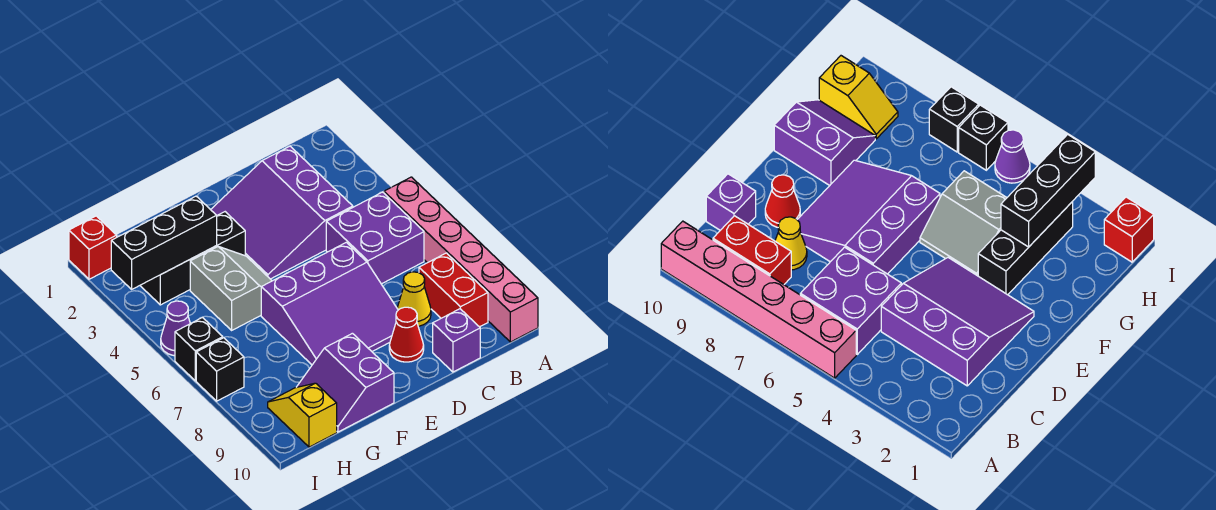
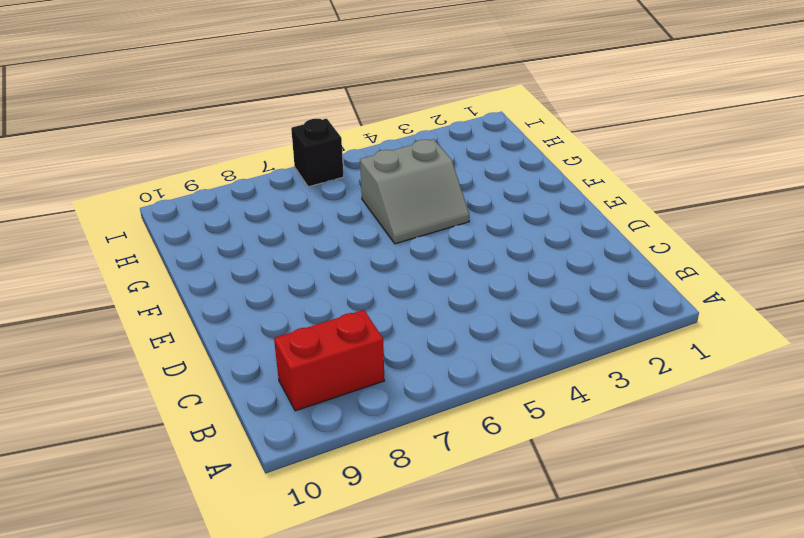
none -> pink 1x6 brick [384,177,538,342]
none -> purple 2x2 brick [326,192,424,284]
none -> purple 3x3 slope [211,146,353,279]

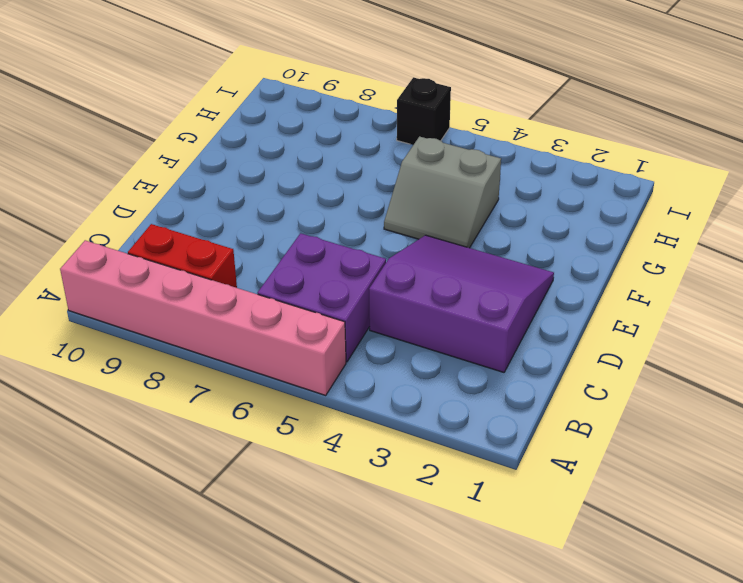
none -> yellow 1x1 cone [397,272,431,326]
none -> purple 1x1 brick [433,309,480,372]
none -> purple 3x3 slope [261,242,398,365]

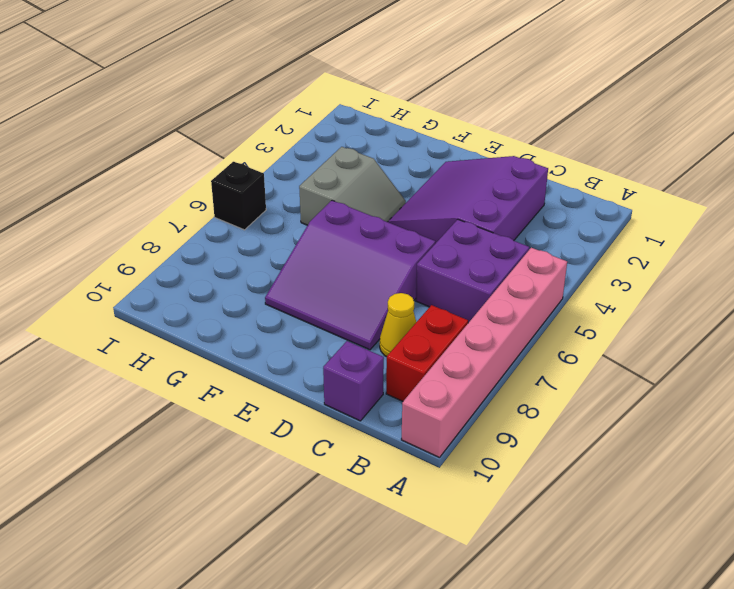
none -> red 1x1 cone [389,307,424,362]
none -> black 1x3 brick [140,212,245,305]
none -> purple 2x2 slope [297,333,394,432]

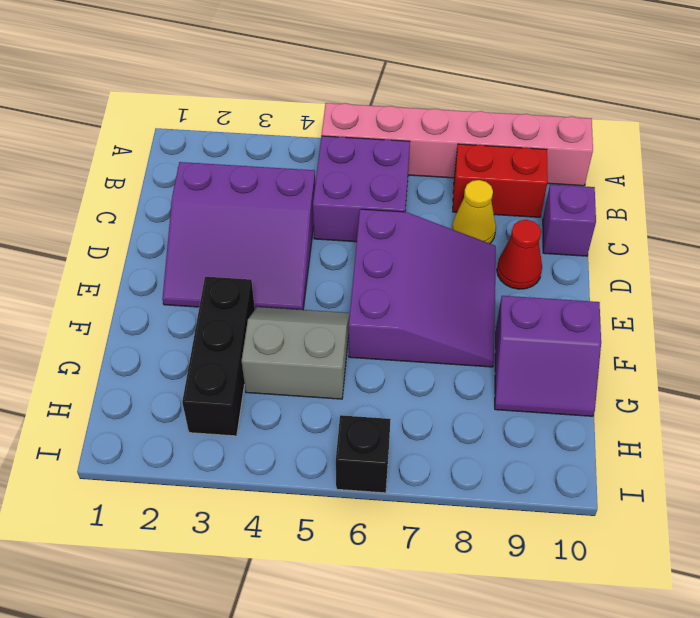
none -> yellow 1x2 slope [268,383,337,447]
none -> red 1x1 brick [69,216,117,279]
none -> purple 1x1 cone [161,301,190,356]

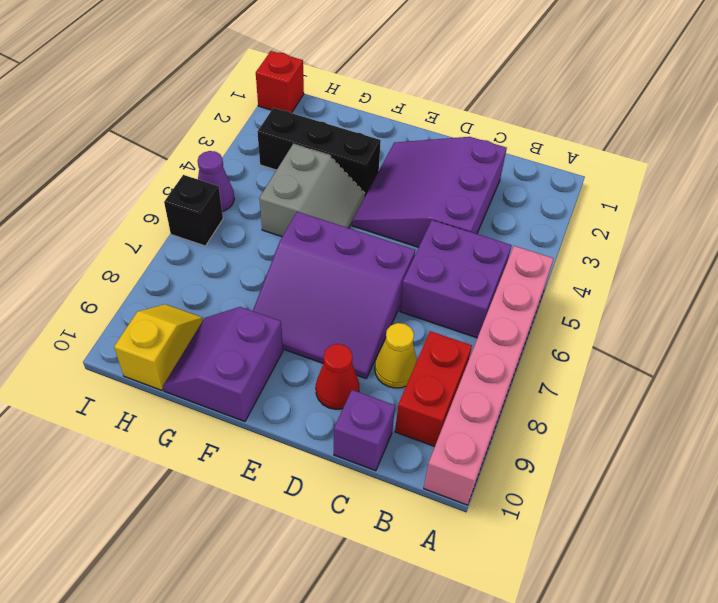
none -> black 1x1 brick [196,338,244,401]
none -> black 1x3 brick [111,196,217,289]

